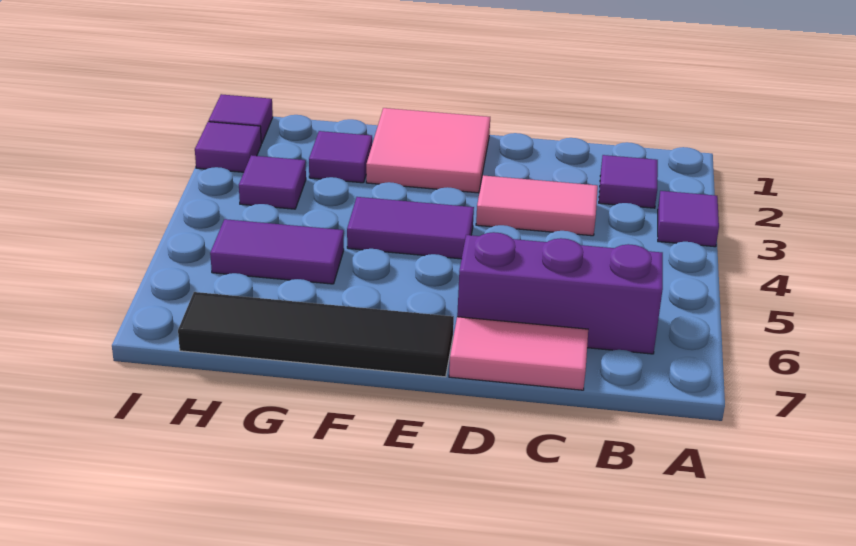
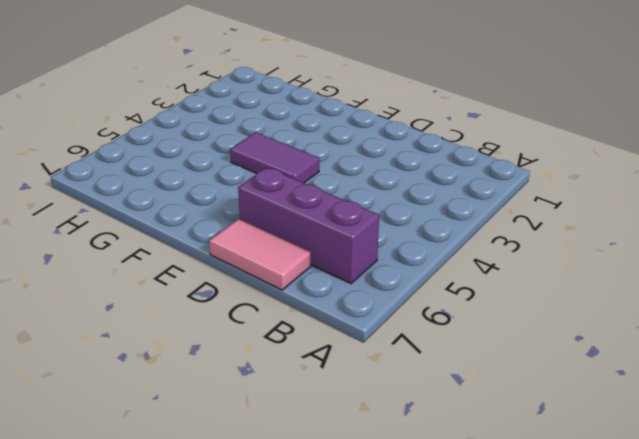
none -> purple 1x1 tile [658,191,719,247]
none -> purple 1x1 tile [599,155,658,208]
none -> pink 1x2 tile [476,175,598,236]

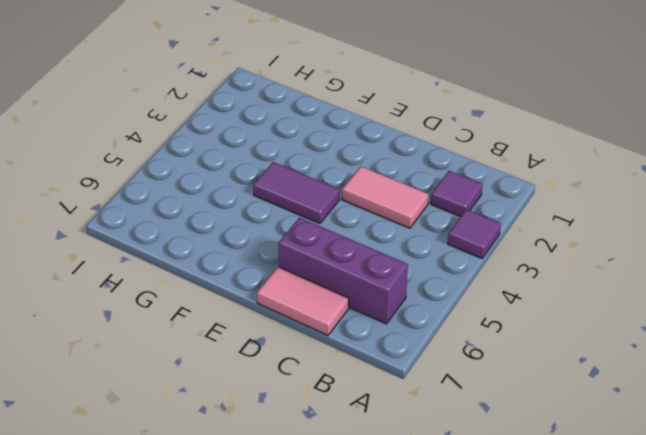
none -> pink 2x2 tile [366,108,490,193]
none -> black 1x4 tile [178,292,454,377]
none -> purple 1x1 tile [309,131,372,183]

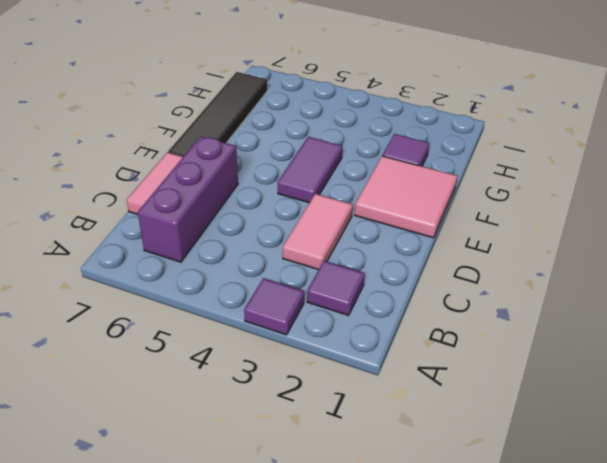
none -> purple 1x2 tile [210,219,344,284]
none -> purple 1x1 tile [239,155,306,209]
none -> purple 1x1 tile [209,94,273,144]

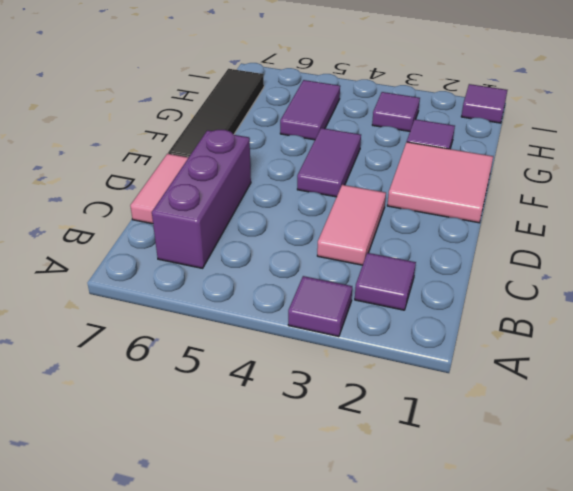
none -> purple 1x1 tile [195,122,261,172]

